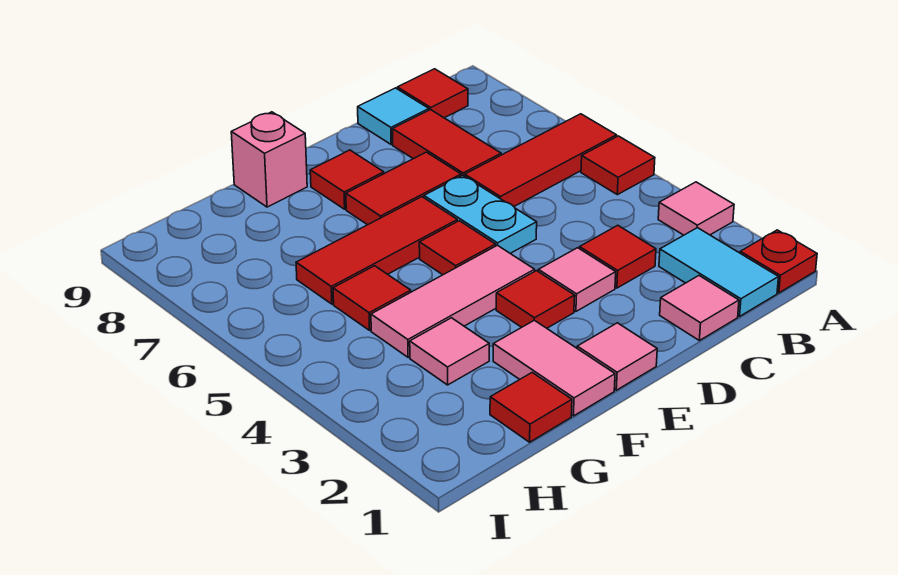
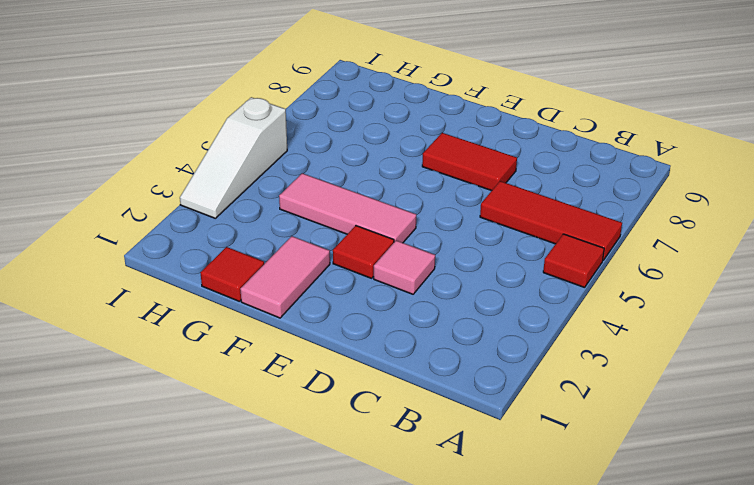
white 1x3 slope [180,97,287,218] -> none
none -> red 1x1 plate [740,230,817,293]
none -> pink 1x1 tile [658,182,734,235]
none -> cyan 1x2 tile [659,228,778,316]

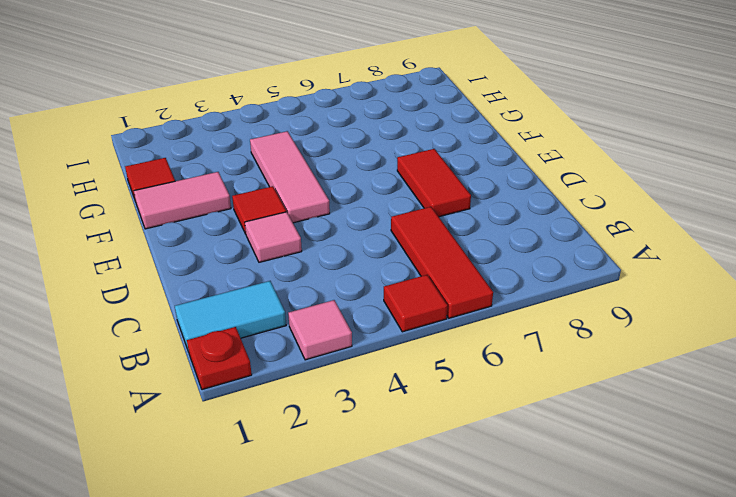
none -> red 1x1 tile [397,69,468,118]
none -> pink 1x1 tile [660,276,739,340]
none -> red 1x1 tile [580,225,656,288]

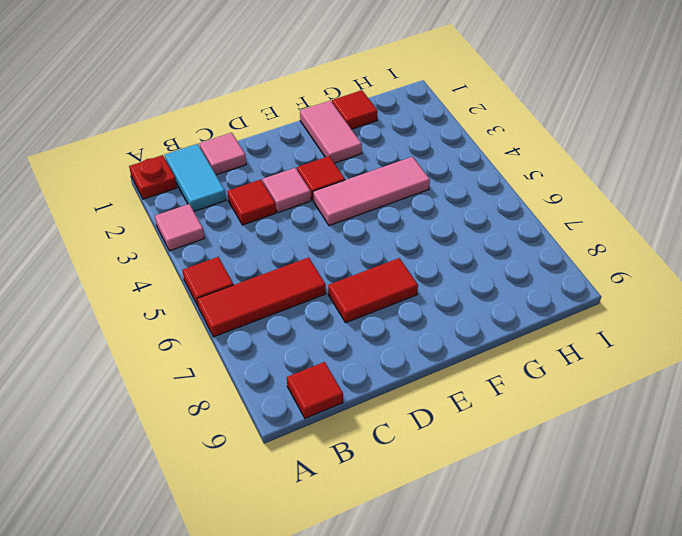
none -> red 1x2 tile [393,110,501,176]
none -> cyan 1x1 tile [358,88,429,144]
none -> cyan 1x2 plate [424,175,537,253]

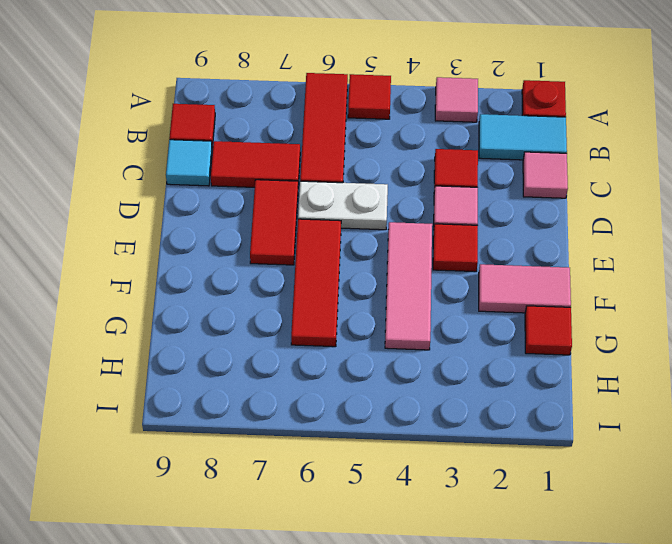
white 1x2 plate [298,181,388,230] -> cyan 1x2 plate [424,175,537,253]
none -> pink 1x1 tile [577,323,657,390]
none -> red 1x1 tile [419,221,496,275]
none -> red 1x1 tile [310,150,384,209]

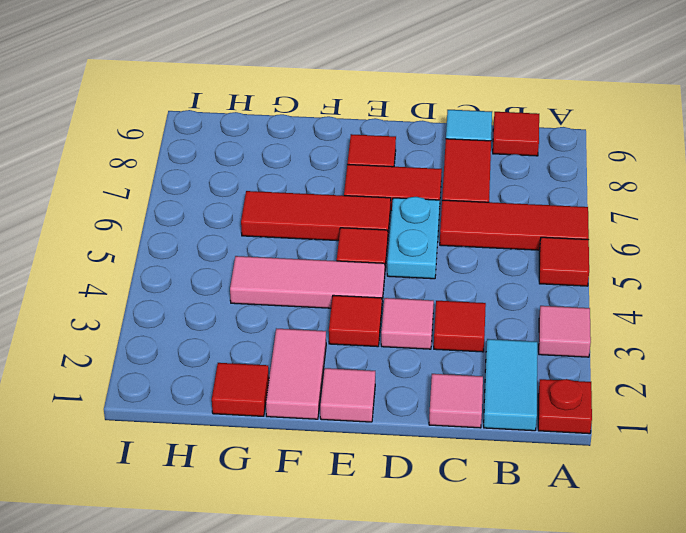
none -> pink 1x1 brick [231,112,307,207]
none -> pink 1x1 tile [410,318,489,385]
none -> red 1x1 tile [333,266,411,330]

